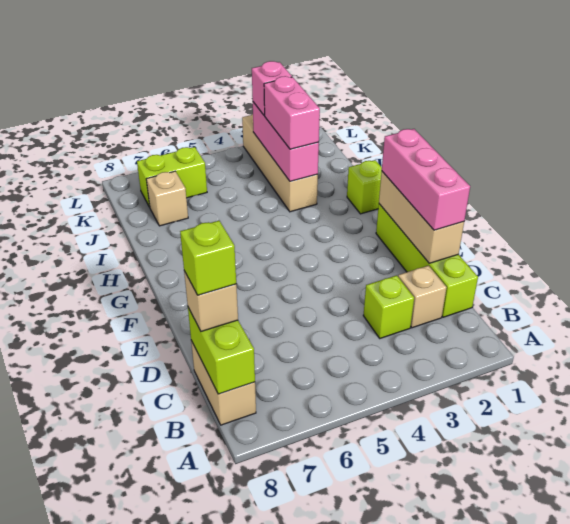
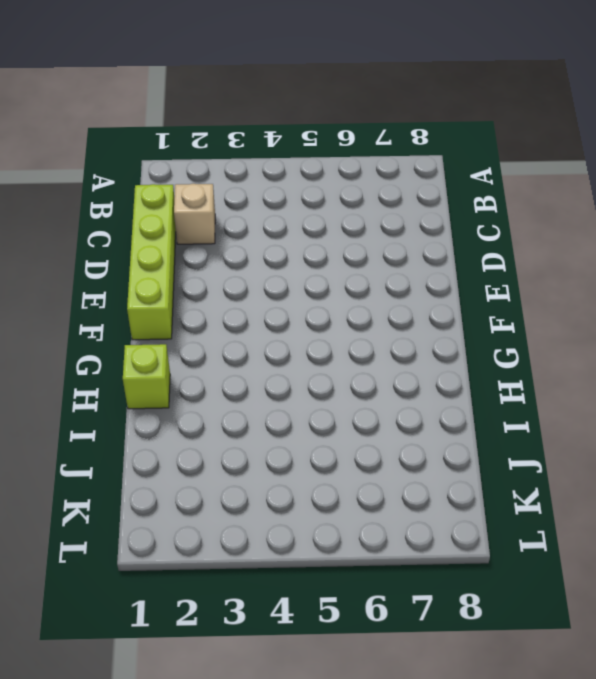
none -> tan 1x2 brick [191,341,256,425]
none -> lime 1x1 brick [363,275,414,338]
none -> tan 1x4 brick [242,114,318,212]

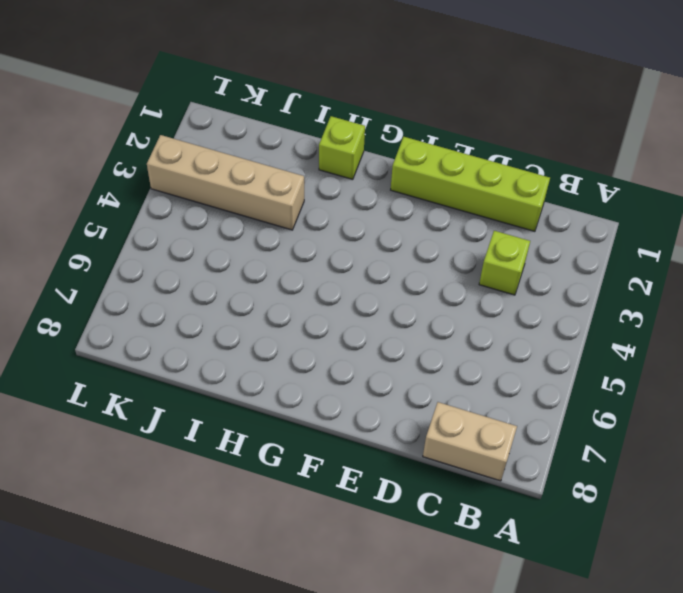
none -> tan 1x1 brick [398,266,447,328]
none -> tan 1x1 brick [146,171,188,226]
none -> lime 1x2 brick [137,147,207,207]

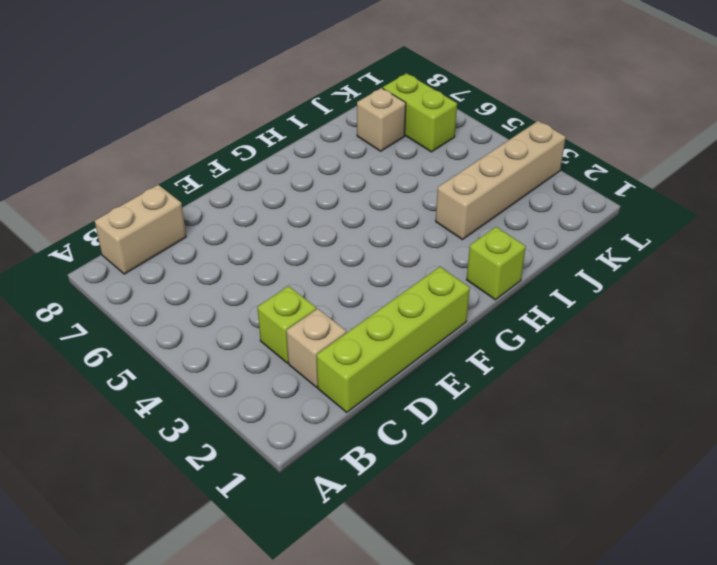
none -> lime 1x2 brick [188,308,255,394]
none -> tan 1x3 brick [379,172,464,263]
none -> pink 1x3 brick [253,102,319,181]

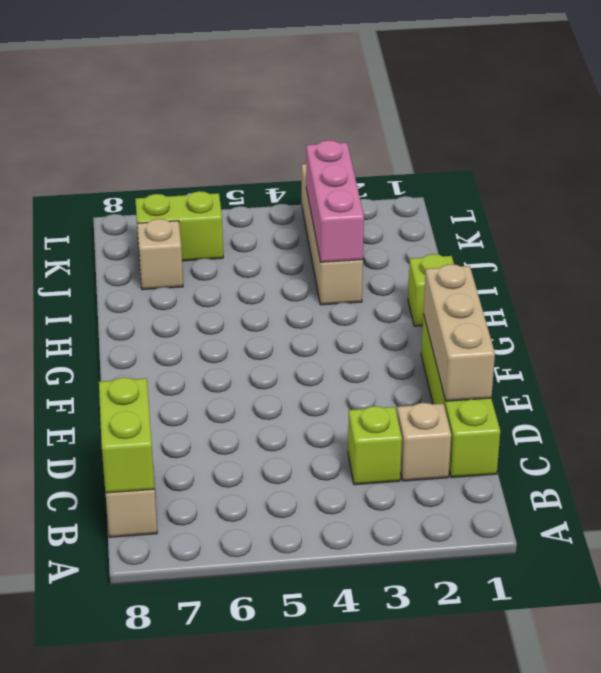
none -> tan 1x1 brick [184,271,238,331]
none -> pink 1x3 brick [382,129,470,230]
none -> pink 1x2 brick [264,76,320,149]

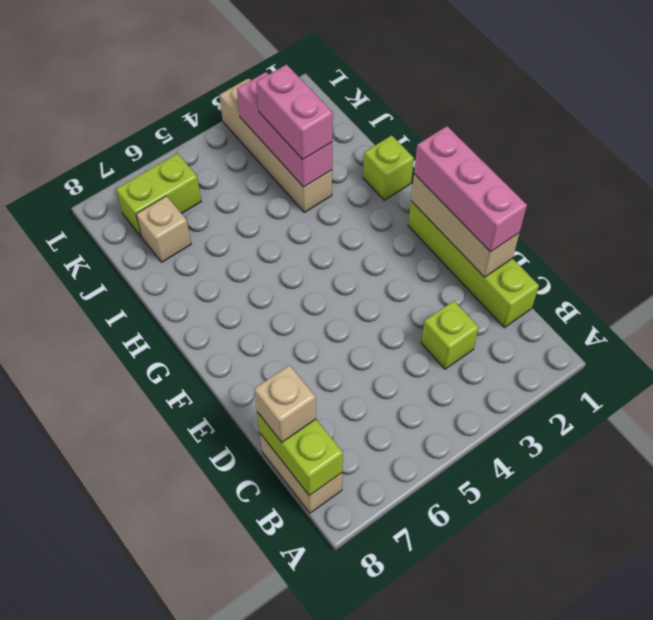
none -> tan 1x1 brick [398,266,447,328]
none -> pink 1x1 brick [252,61,292,116]
none -> lime 1x1 brick [180,221,236,295]

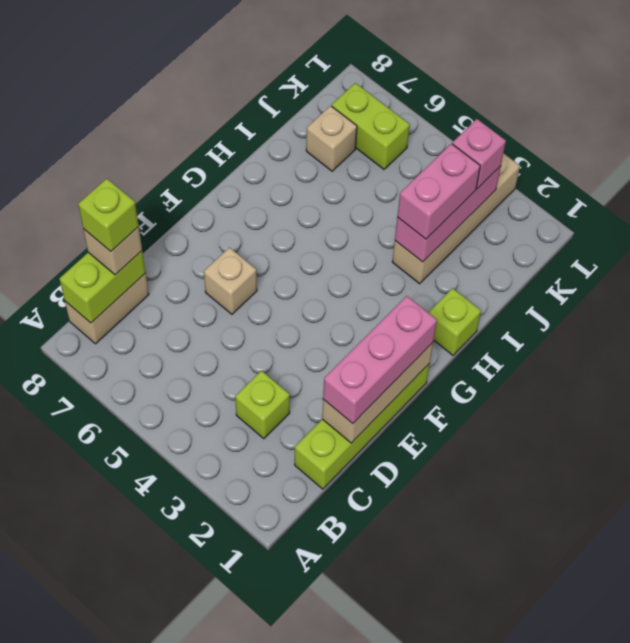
tan 1x1 brick [204,247,257,314] -> tan 1x1 brick moved to [398,266,447,328]

